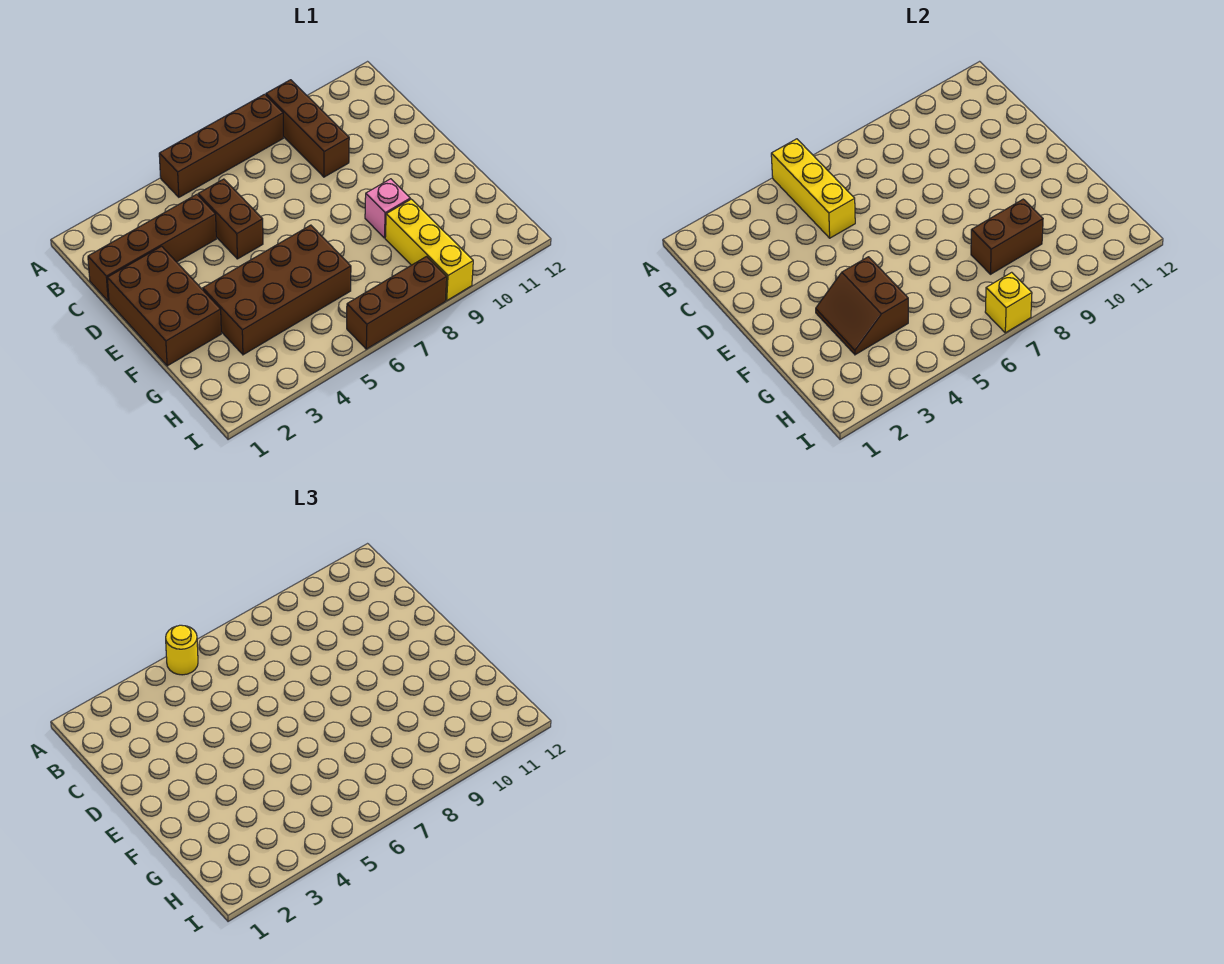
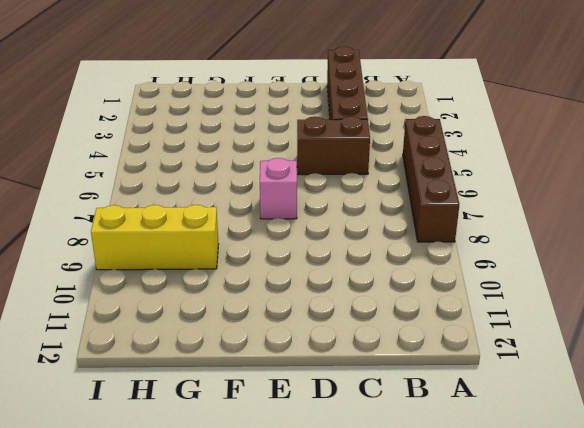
pink 1x1 brick [260,158,297,219] -> pink 1x1 brick moved to [365,179,410,238]
none -> brown 1x3 brick [266,80,349,177]
none -> brown 2x3 brick [107,246,221,366]
none -> brown 2x4 brick [203,225,351,355]

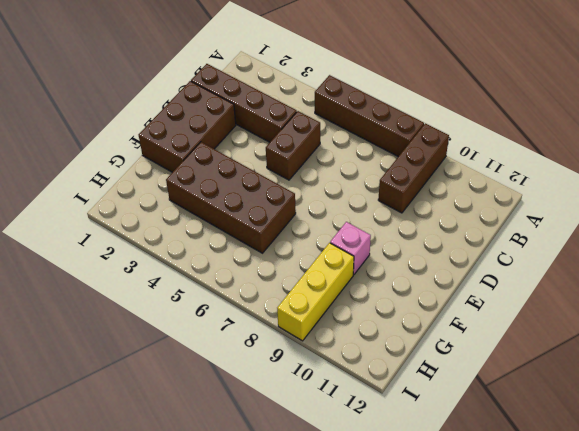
none -> brown 1x3 brick [347,257,447,349]
none -> yellow 1x3 brick [771,139,855,238]
none -> brown 2x2 slope [816,257,908,355]

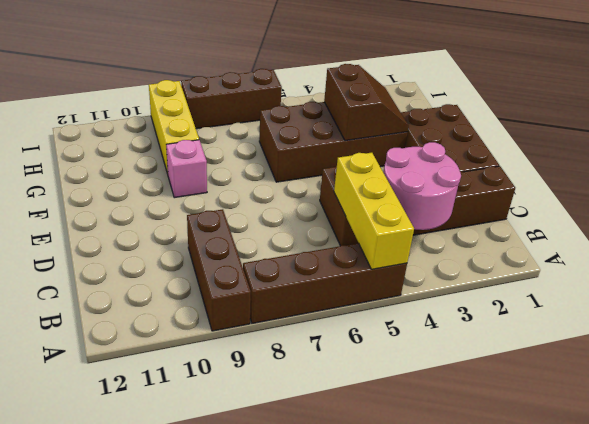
pink 2x2 round brick [383,142,461,230] -> none
none -> brown 1x2 brick [971,199,1043,274]
none -> yellow 1x1 brick [985,272,1032,333]
none -> yellow 1x1 round brick [166,625,198,675]

